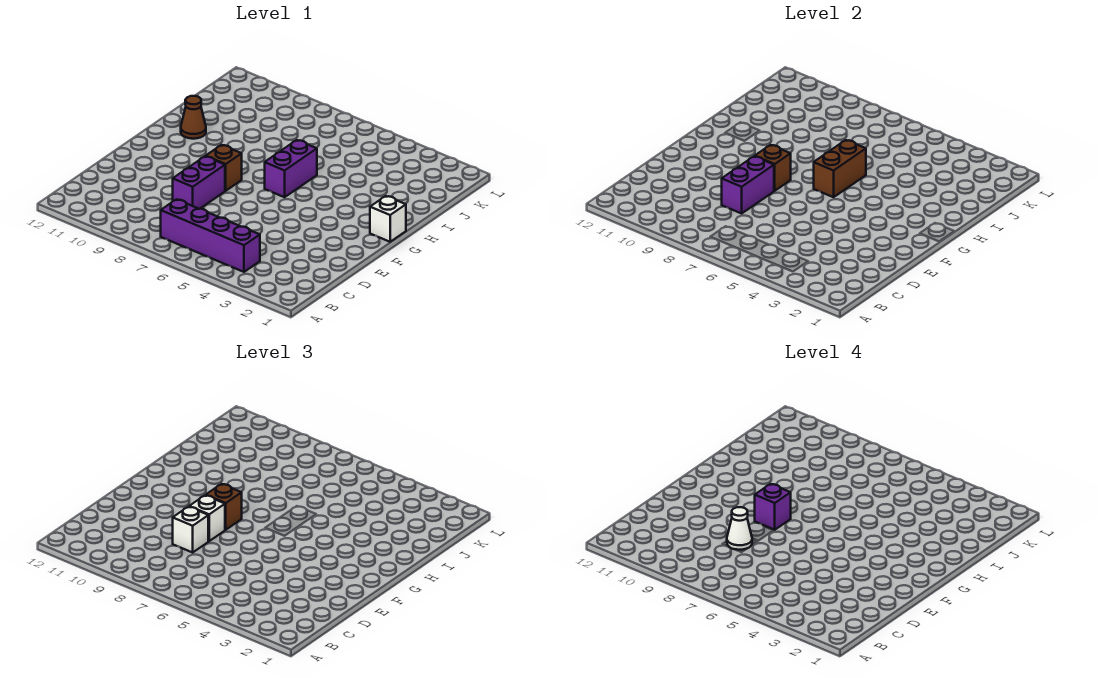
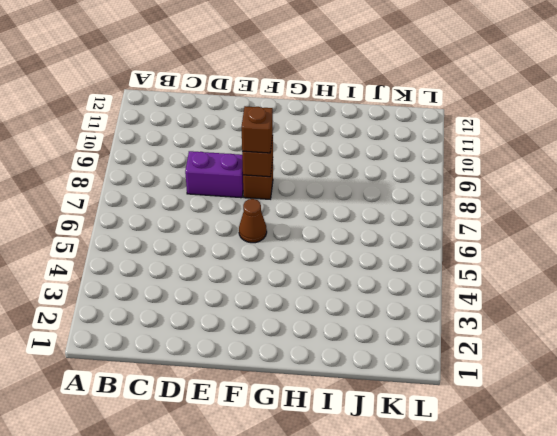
brown 1x1 cone [239,199,267,243] -> brown 1x1 cone moved to [181,96,206,139]
none -> purple 1x4 brick [161,199,260,272]
none -> white 1x1 brick [370,196,406,242]
none -> purple 1x2 brick [265,140,317,197]

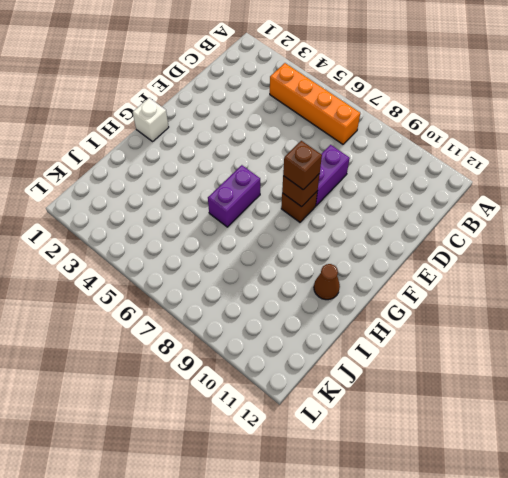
orange 1x4 brick [270,63,360,144] -> purple 1x4 brick [161,199,260,272]
none -> purple 1x2 brick [722,156,774,213]
none -> brown 1x2 brick [814,140,866,197]
none -> white 1x1 brick [173,507,208,552]

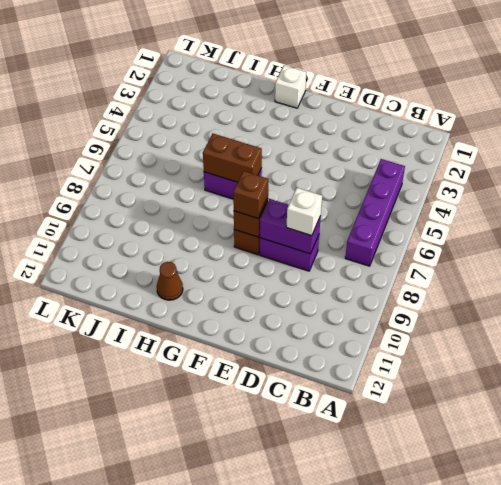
none -> white 1x1 brick [189,495,225,541]
none -> white 1x1 cone [727,507,752,550]
none -> purple 1x1 brick [755,484,791,530]

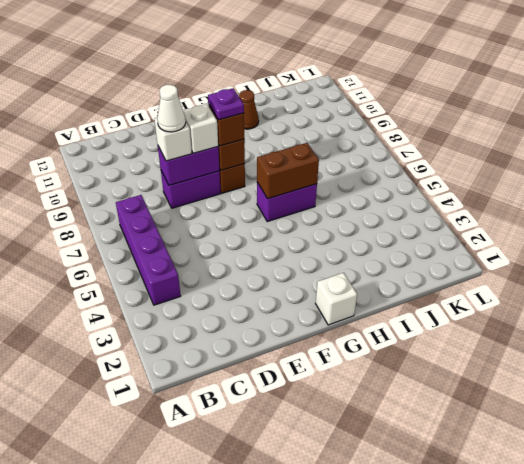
purple 1x1 plate [208,88,244,120] -> purple 1x1 brick [755,484,791,530]

